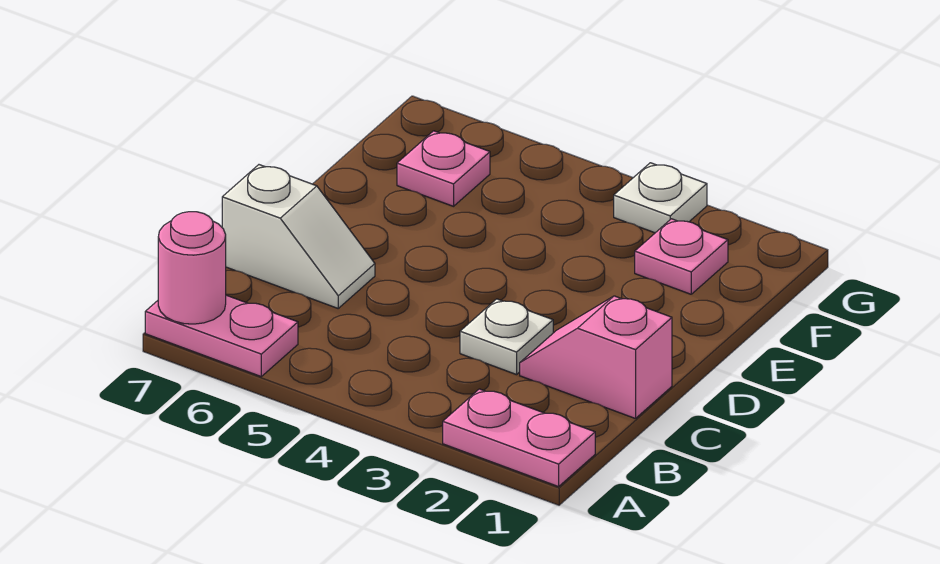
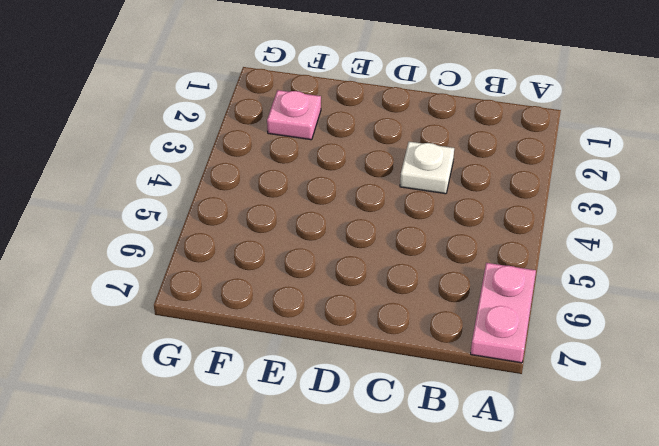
none -> pink 1x2 plate [443,389,595,487]
none -> pink 1x2 slope [520,296,672,419]

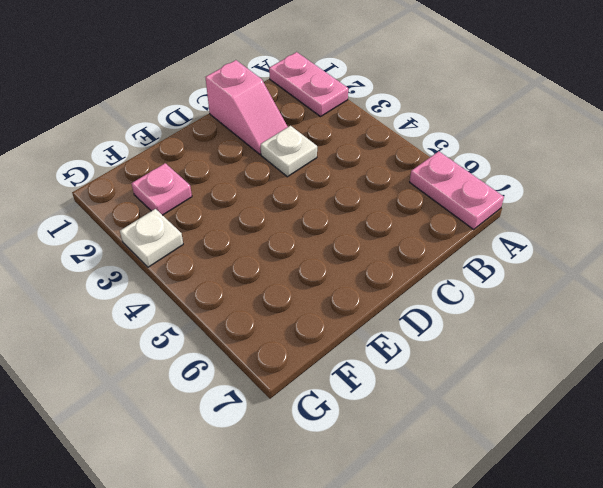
none -> white 1x2 slope [222,165,375,308]
none -> pink 1x1 plate [397,131,490,206]

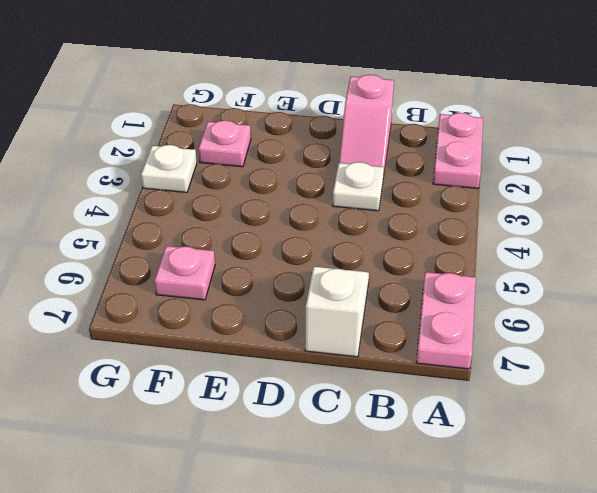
none -> pink 1x1 round brick [158,212,226,324]

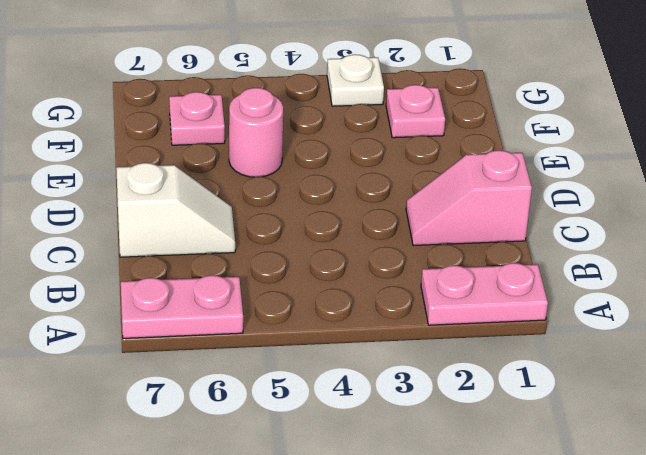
pink 1x1 round brick [229,88,283,177] -> pink 1x1 round brick moved to [158,212,226,324]
none -> white 1x1 plate [460,299,553,375]

